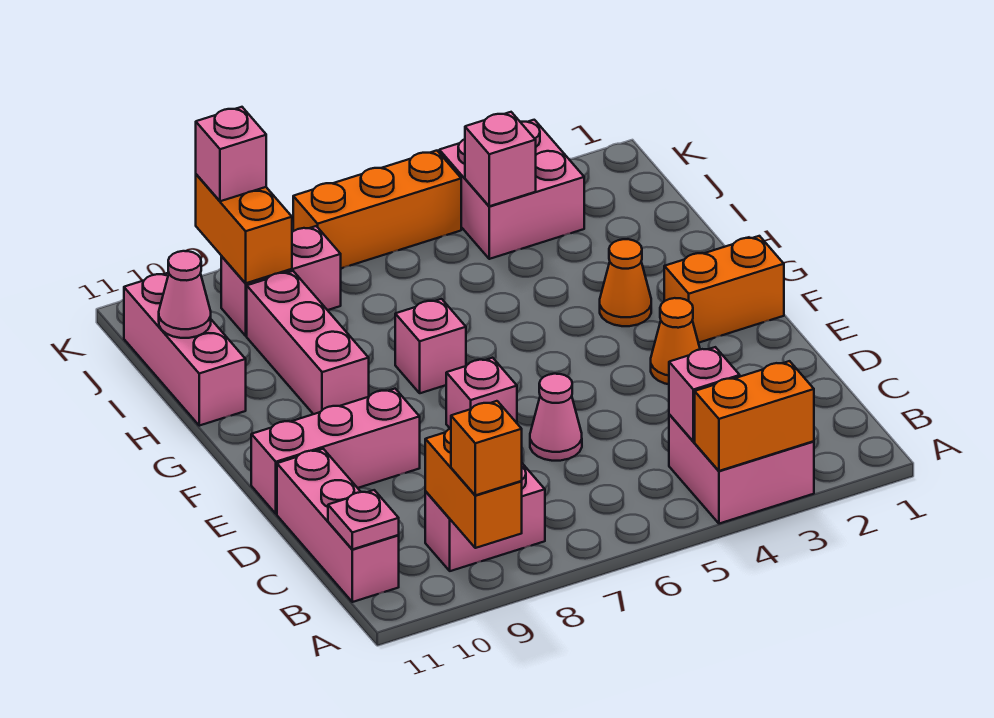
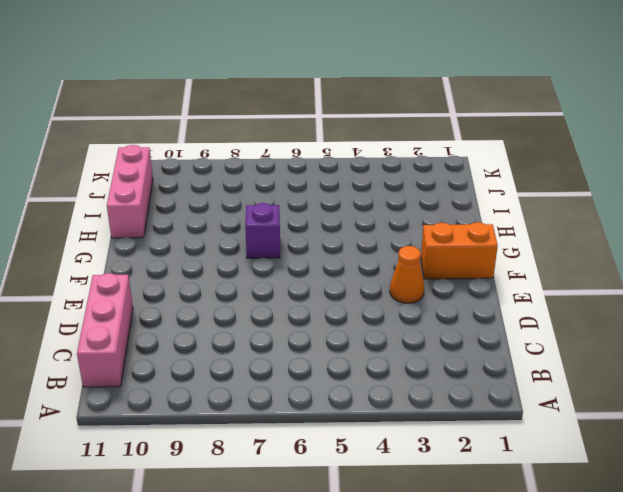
purple 1x1 brick [245,203,280,258] -> pink 1x1 brick [395,299,466,393]
none -> pink 2x2 brick [669,415,814,524]
none -> pink 1x2 brick [425,463,545,571]
none -> pink 1x1 cone [530,374,582,461]

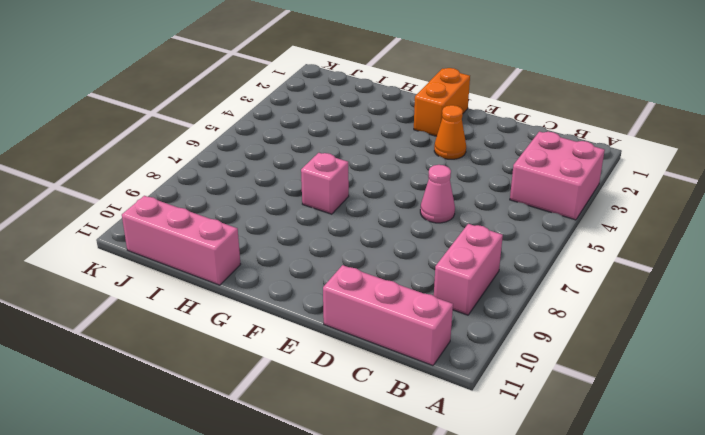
none -> pink 1x1 brick [446,358,517,428]
none -> pink 1x3 brick [251,389,420,514]
none -> orange 1x1 cone [600,239,651,326]

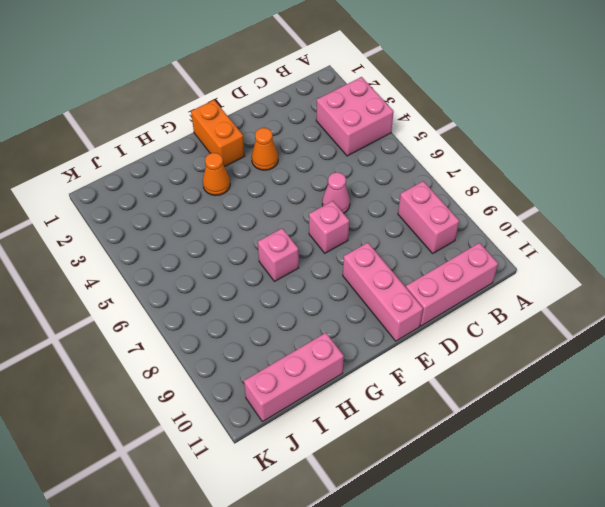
none -> pink 1x3 brick [247,271,369,414]
none -> pink 2x2 brick [439,120,584,259]
none -> pink 1x2 brick [221,226,341,336]

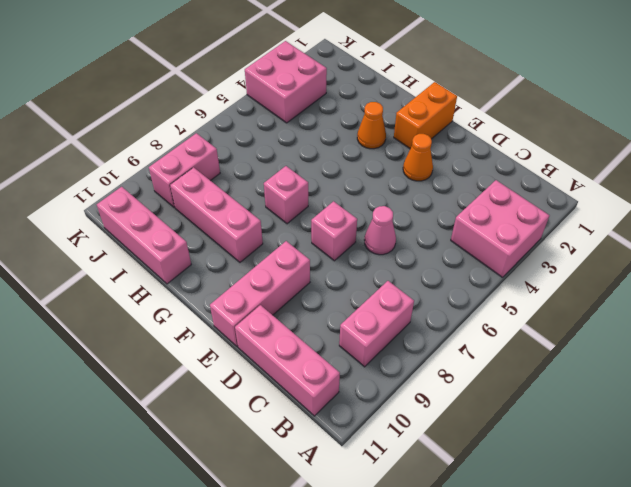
none -> orange 1x3 brick [293,151,461,268]
none -> orange 1x2 brick [695,361,814,471]
none -> orange 1x2 brick [425,428,522,548]

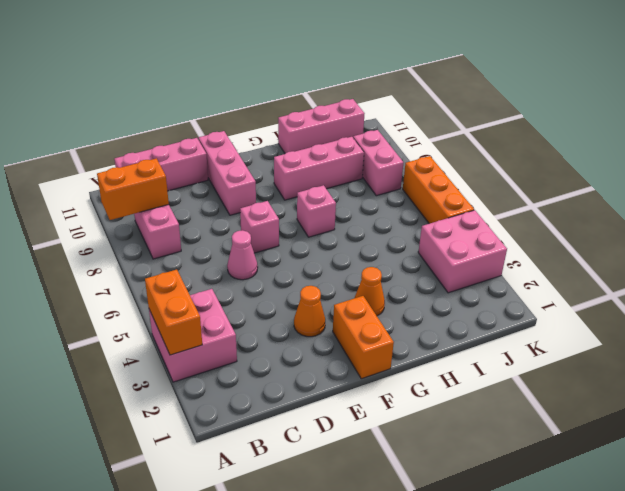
none -> pink 1x1 brick [669,347,740,442]
none -> pink 1x1 plate [328,490,399,549]
none -> pink 1x1 cone [159,251,211,338]

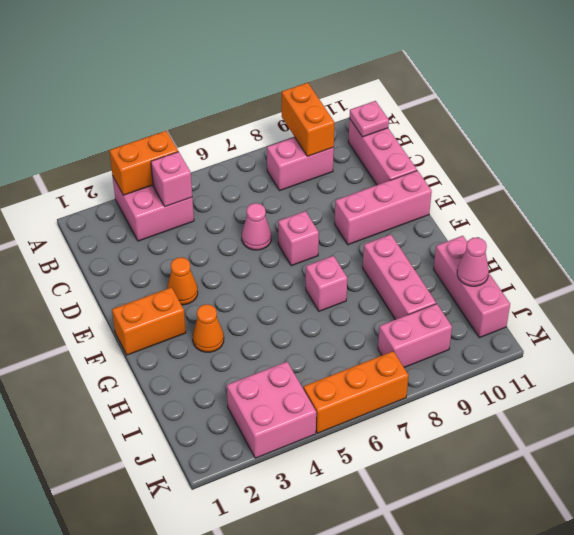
none -> pink 1x1 brick [465,112,536,206]
none -> orange 1x2 brick [196,174,292,283]
none -> orange 1x1 brick [451,401,522,495]

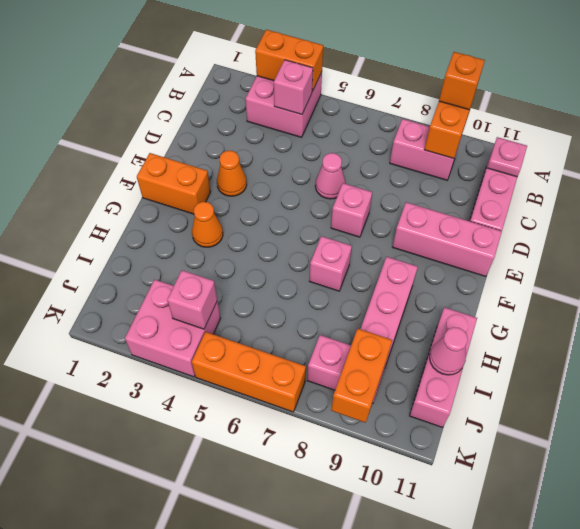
none -> pink 1x1 brick [196,107,266,201]

